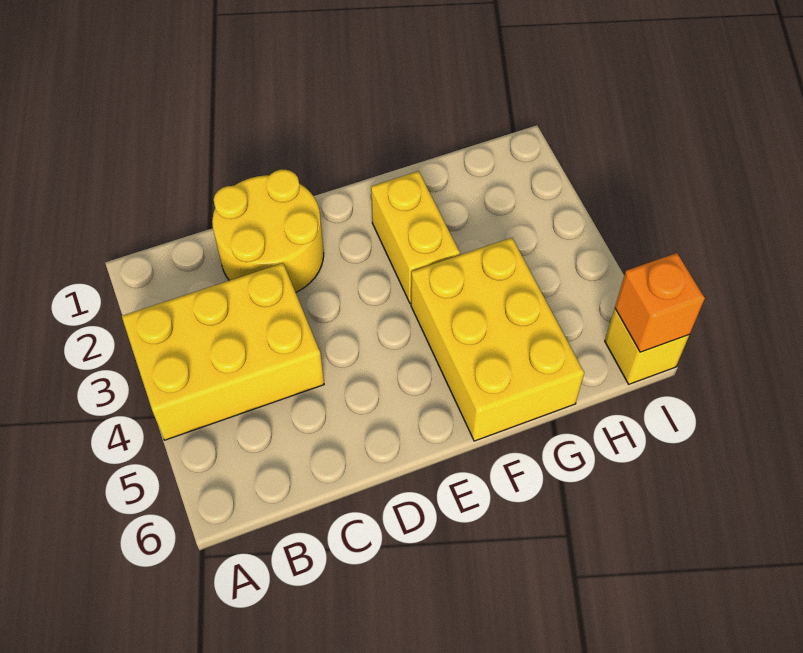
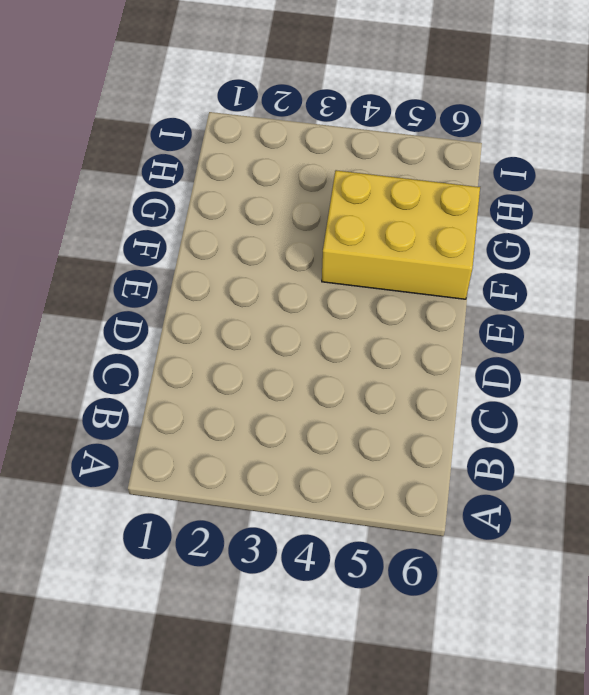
none -> yellow 2x3 brick [122,263,324,440]
none -> yellow 2x2 round brick [212,170,324,293]

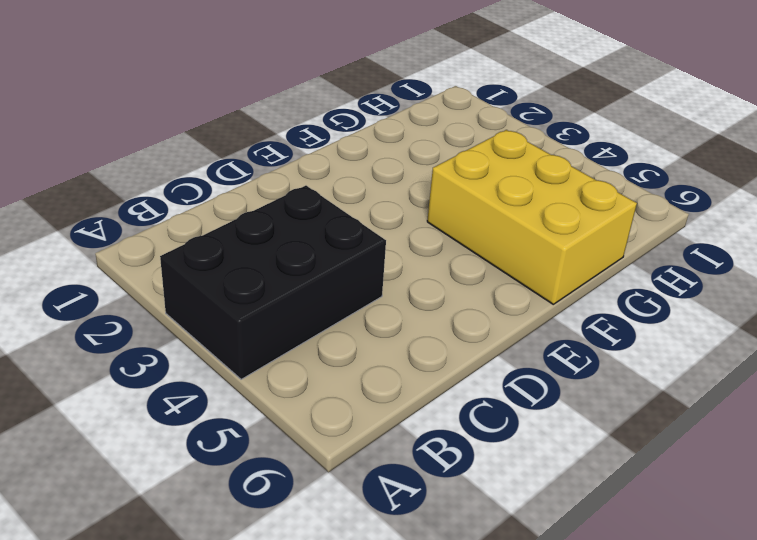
black 2x3 brick [160,186,386,379] -> yellow 2x3 brick [122,263,324,440]
none -> yellow 2x2 round brick [212,170,324,293]
none -> yellow 1x2 brick [371,171,460,304]

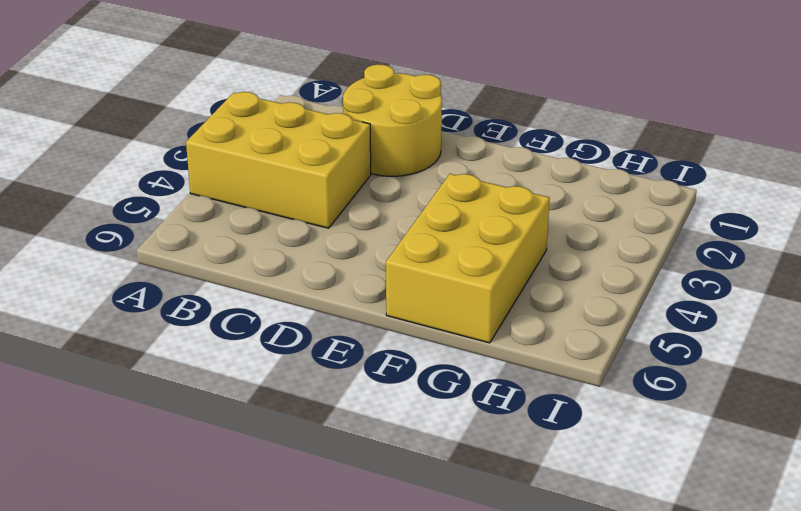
none -> yellow 1x2 brick [371,171,460,304]
none -> yellow 1x1 brick [605,309,689,384]

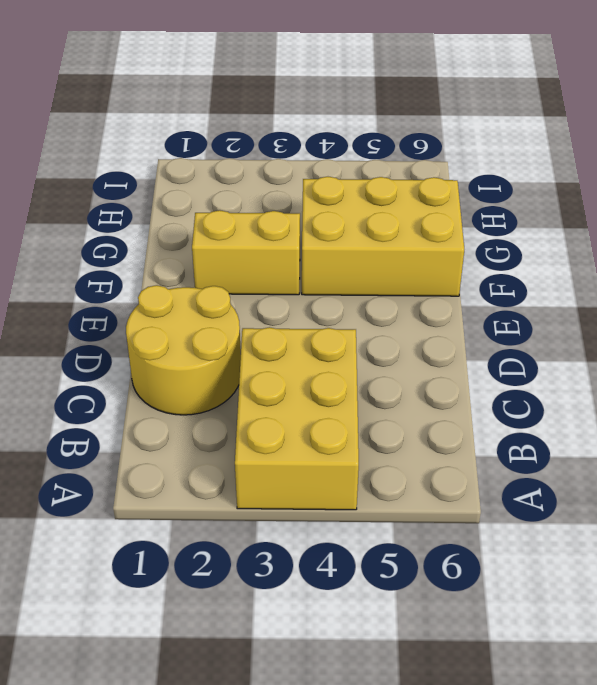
none -> yellow 1x1 brick [605,309,689,384]
none -> orange 1x1 brick [615,253,705,352]

